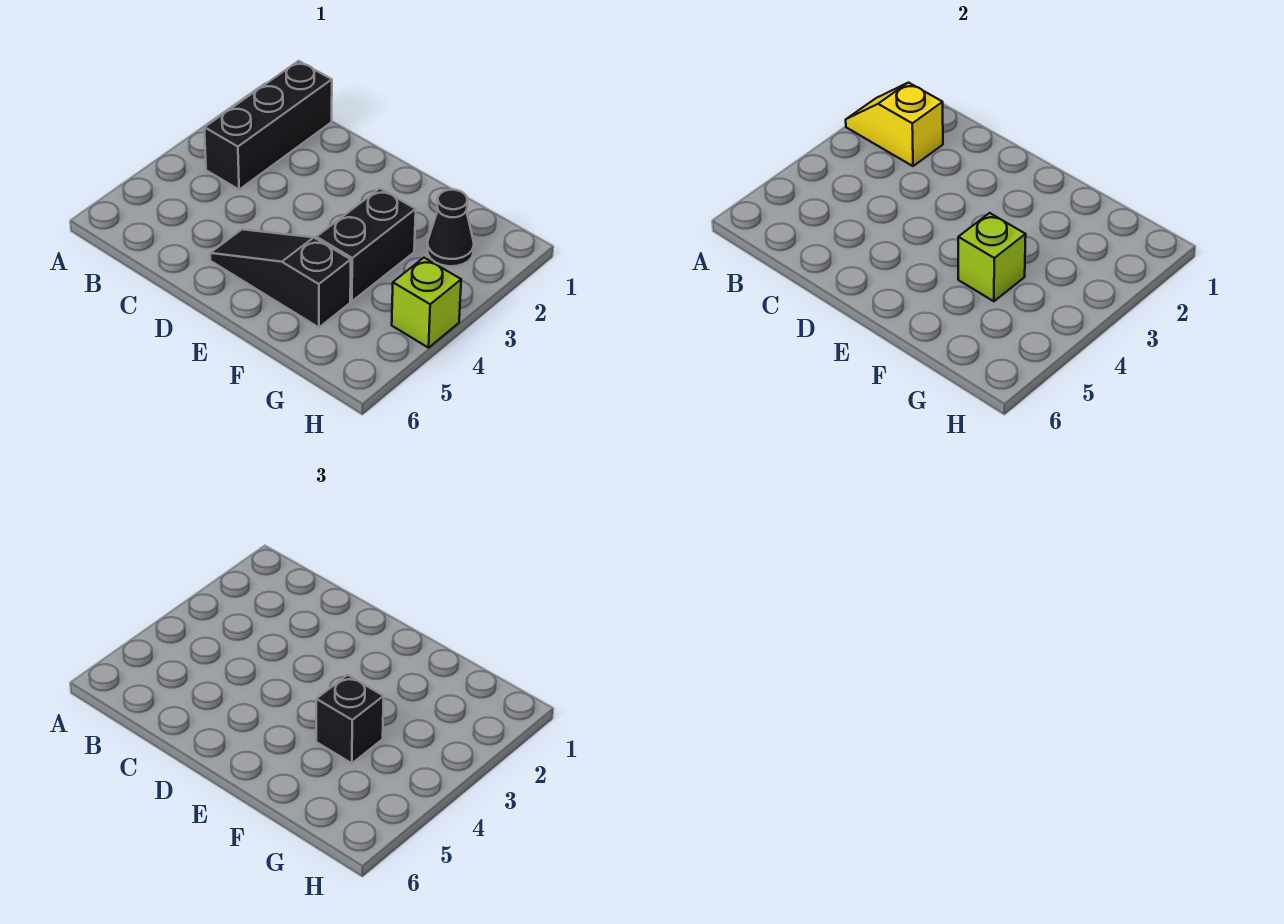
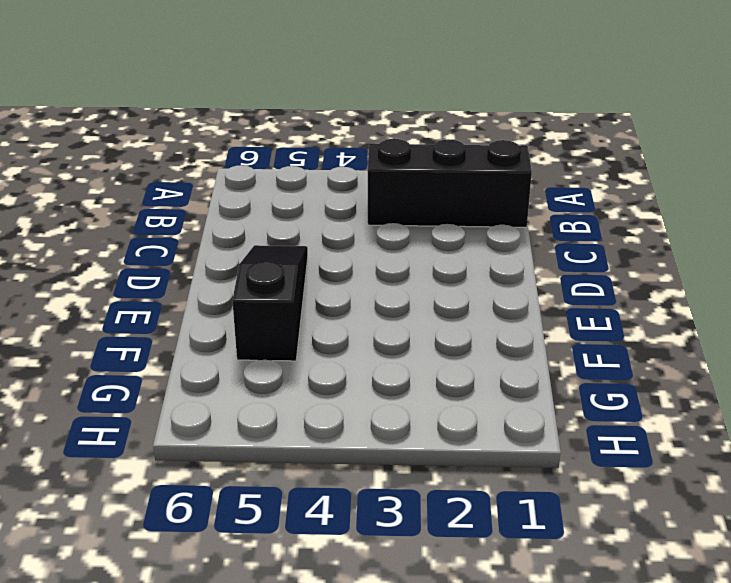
none -> black 1x2 brick [316,188,416,301]
none -> black 1x1 cone [427,190,474,266]

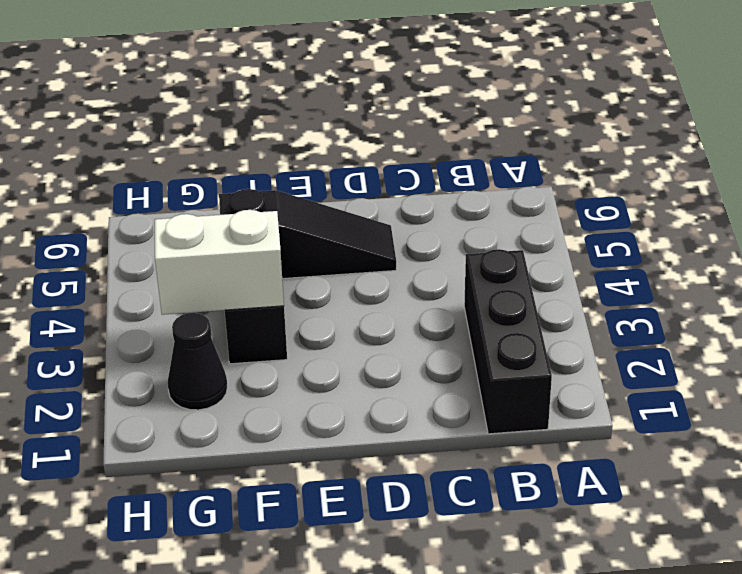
white 1x2 brick [155,210,284,315] -> none
none -> lime 1x1 brick [392,258,461,348]
none -> yellow 1x2 slope [846,83,943,166]

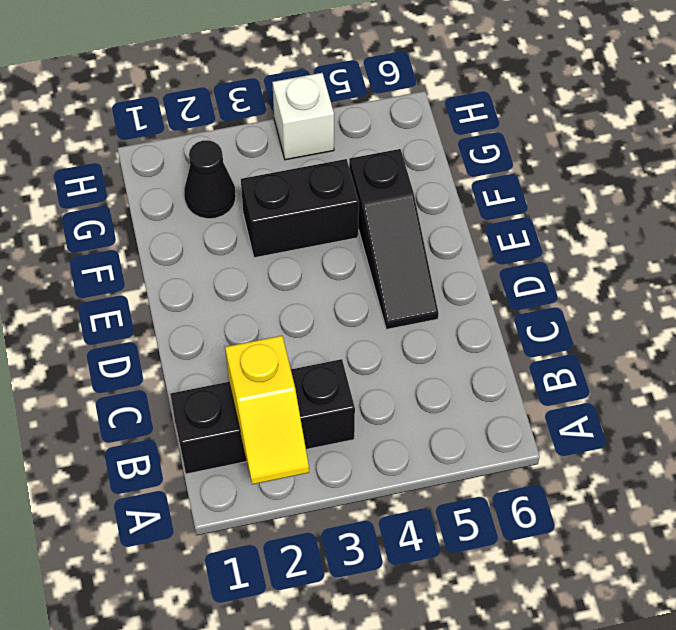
white 1x1 brick [272,73,334,160] -> lime 1x1 brick [392,258,461,348]
none -> lime 1x1 brick [958,213,1026,301]
none -> black 1x1 brick [316,675,384,763]

